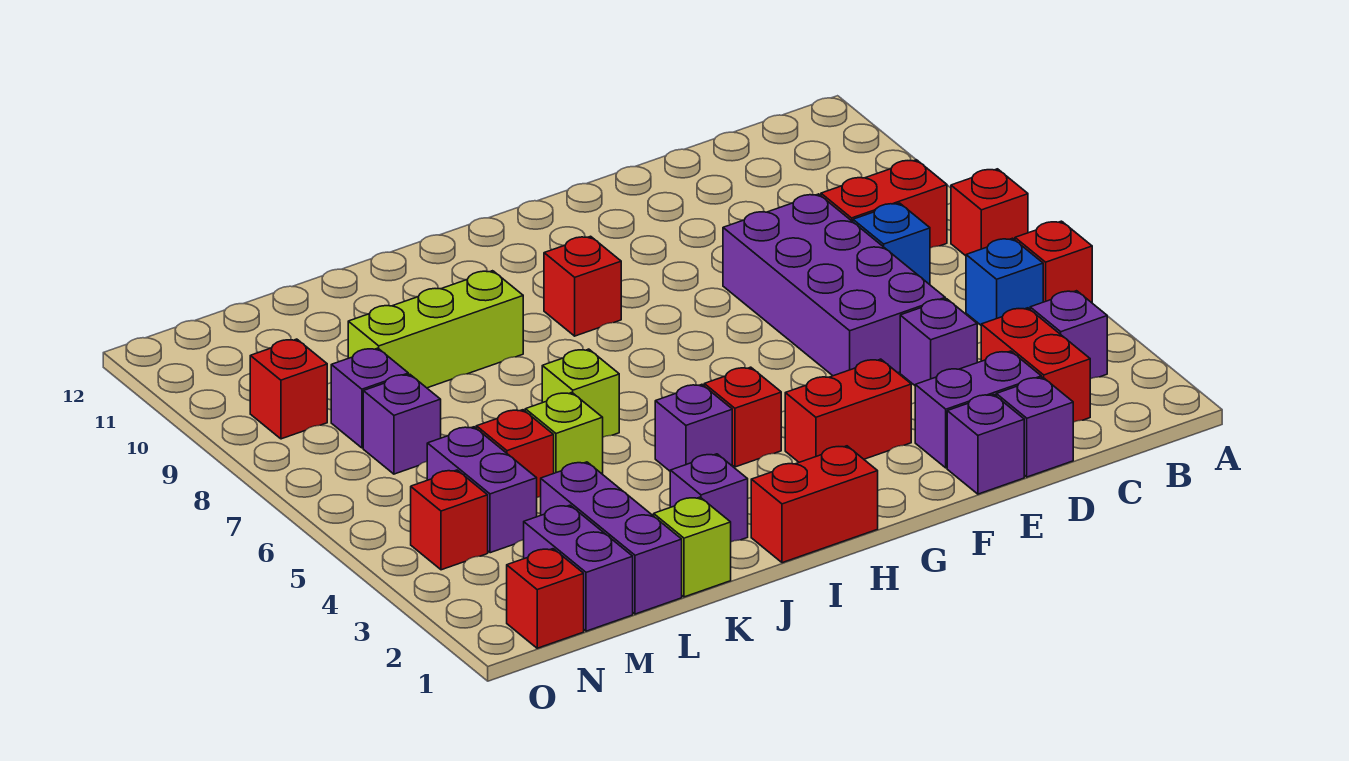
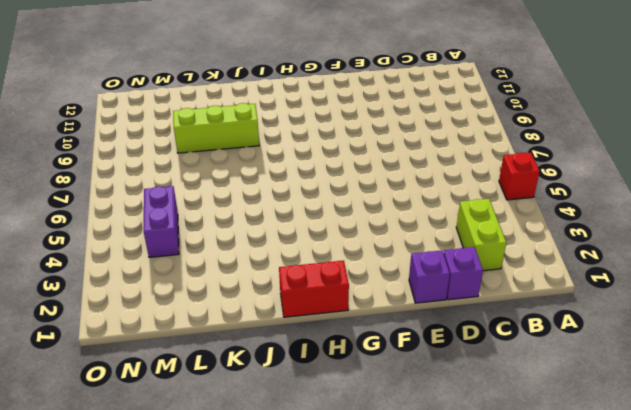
lime 1x2 brick [456,199,506,271] -> red 1x2 brick [981,308,1090,422]
none -> red 1x1 brick [951,169,1028,256]
none -> purple 1x1 brick [1030,291,1107,379]
none -> blue 1x1 brick [966,238,1043,325]
none -> red 1x2 brick [821,160,947,248]

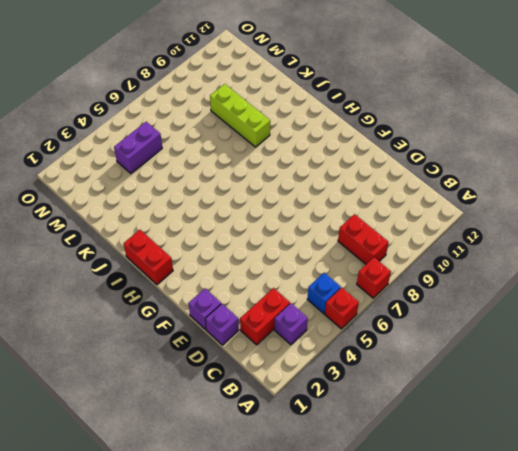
none -> blue 1x1 brick [853,203,930,285]
none -> purple 1x2 brick [915,351,1041,468]
none -> purple 1x1 brick [900,299,977,385]
none -> purple 2x4 brick [723,194,945,376]

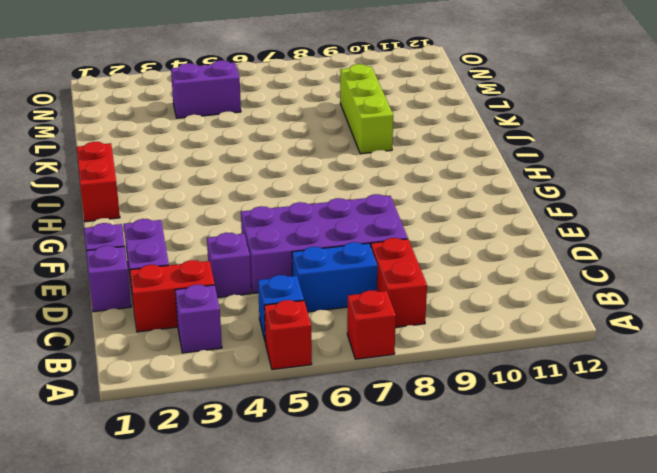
blue 1x2 brick [292,242,377,312] -> blue 1x1 brick [853,203,930,285]
none -> red 1x2 brick [785,359,911,462]
none -> red 1x1 brick [704,367,781,467]
none -> red 1x1 brick [544,236,621,336]
none -> purple 1x1 brick [655,384,732,471]

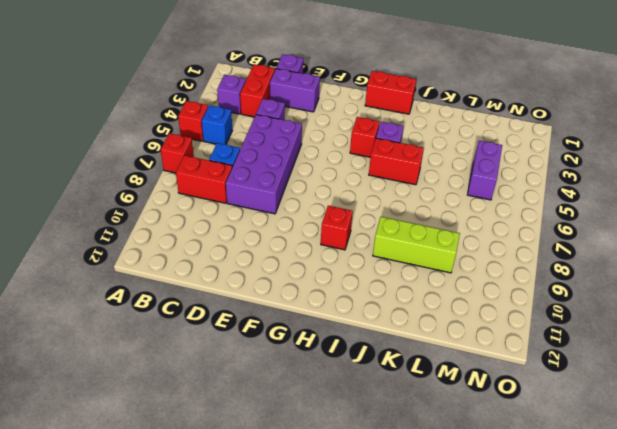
red 1x2 brick [369,138,424,185] -> red 1x2 brick moved to [785,359,911,462]
none -> purple 1x1 brick [947,395,1024,494]
none -> purple 1x1 brick [670,454,748,542]
none -> lime 1x1 brick [542,349,619,437]
none -> lime 1x1 brick [654,497,731,597]

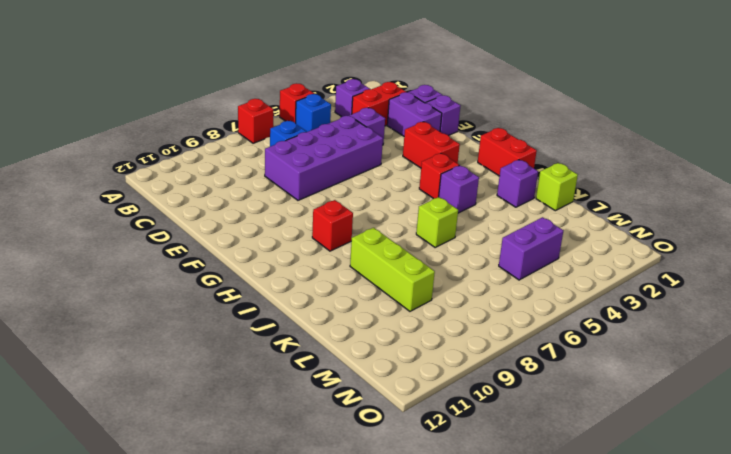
none -> red 1x2 brick [821,160,947,248]
none -> lime 1x1 brick [525,393,603,474]
none -> purple 1x3 brick [541,462,682,614]
none -> red 1x1 brick [476,410,554,497]

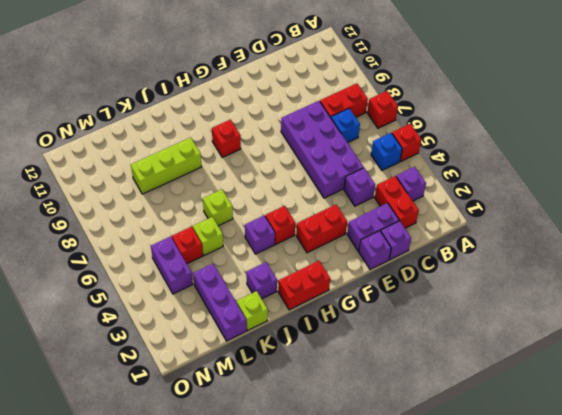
none -> purple 1x2 brick [524,505,633,631]
none -> purple 1x1 brick [363,374,441,474]
none -> purple 1x1 brick [331,348,408,448]
none -> red 1x1 brick [507,549,584,648]

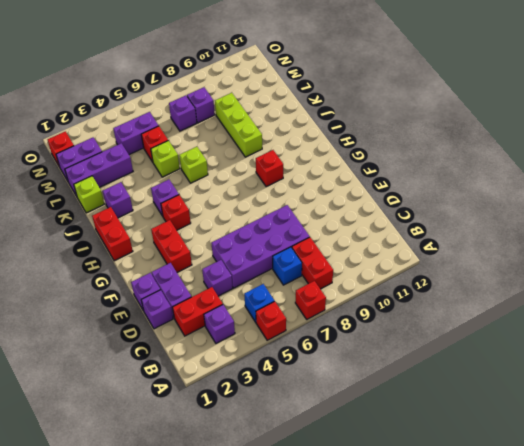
none -> red 1x1 brick [411,470,488,570]
none -> red 1x1 brick [250,339,327,439]

